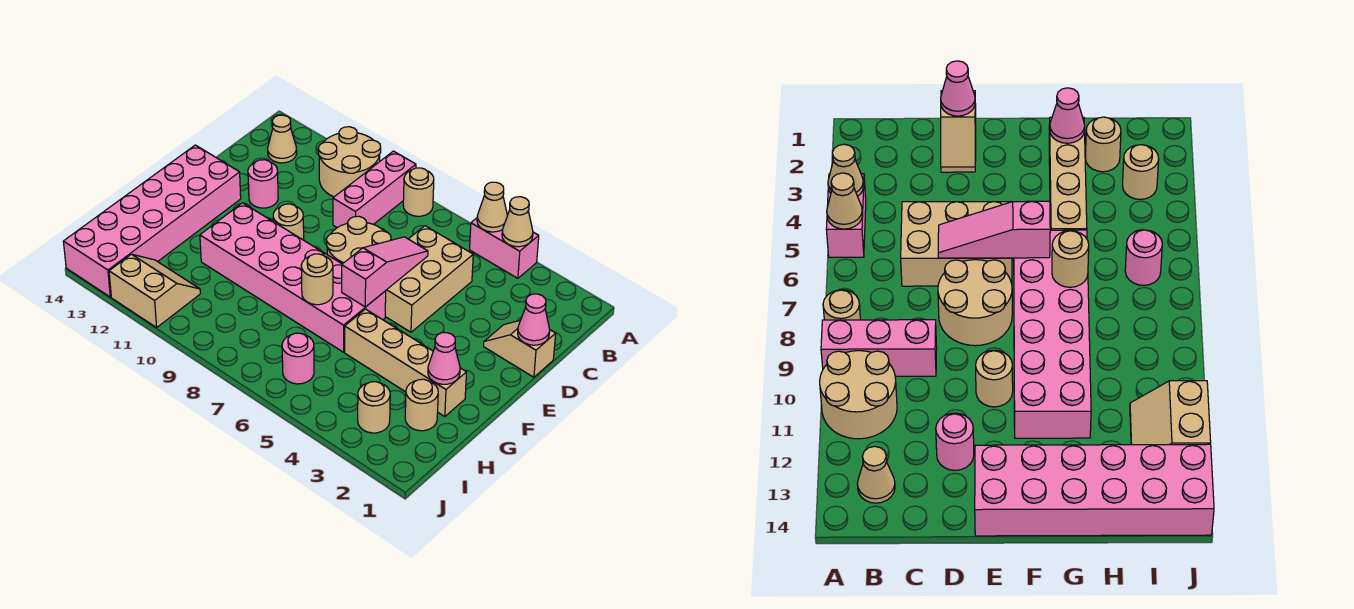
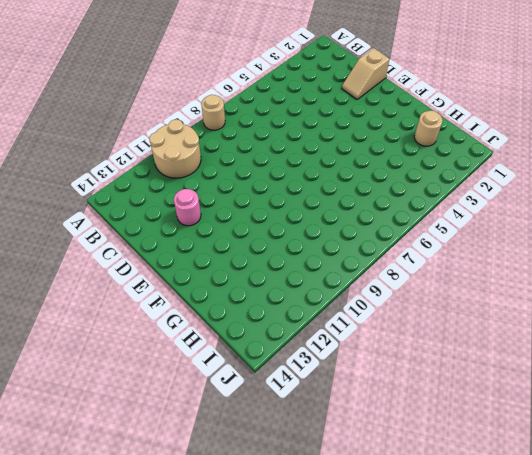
none -> pink 1x2 brick [470,218,539,278]
none -> pink 1x3 brick [333,151,416,228]
none -> tan 1x1 cone [268,115,297,163]

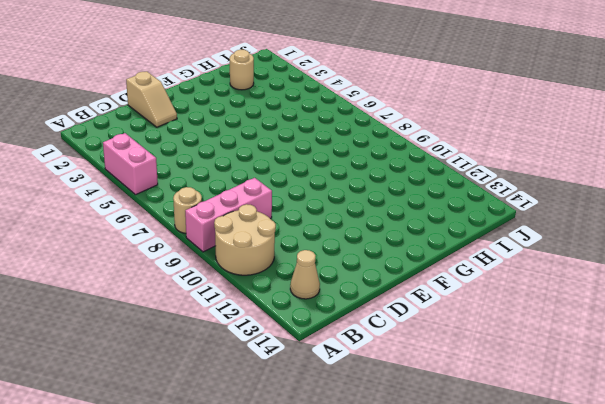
none -> tan 2x3 brick [385,226,473,332]
none -> tan 2x2 round brick [327,216,391,264]
none -> pink 1x1 round brick [248,160,278,208]

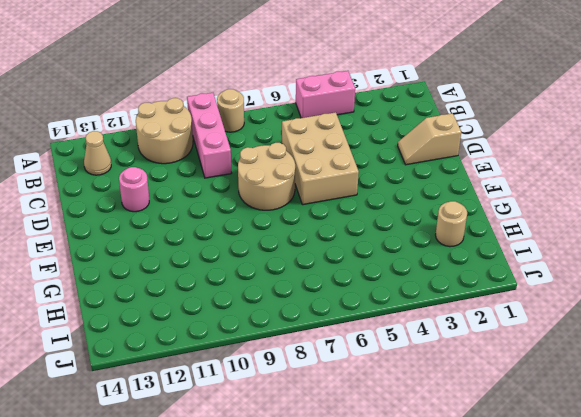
none -> tan 1x1 round brick [273,204,304,240]
none -> pink 2x6 brick [63,145,241,297]
none -> pink 2x6 brick [200,203,386,352]

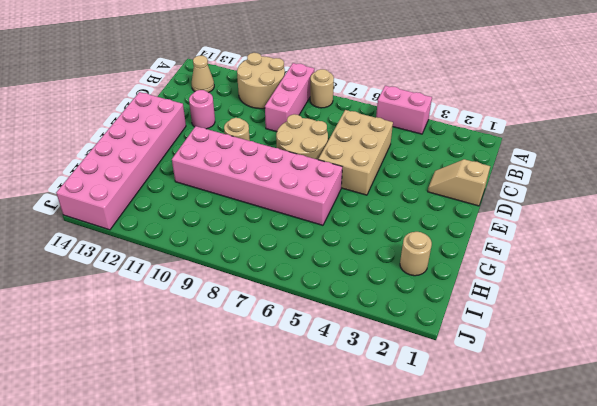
none -> tan 1x4 brick [345,309,467,417]
none -> tan 1x1 round brick [358,382,390,433]
none -> pink 1x1 round brick [282,333,314,384]

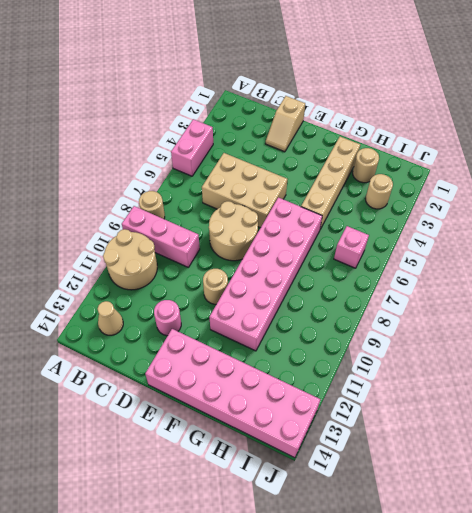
pink 1x1 brick [334,226,369,268] -> pink 1x1 round brick [282,333,314,384]
none -> tan 2x2 slope [109,254,200,328]
none -> tan 1x1 cone [502,197,533,247]
none -> tan 1x1 cone [477,182,507,232]

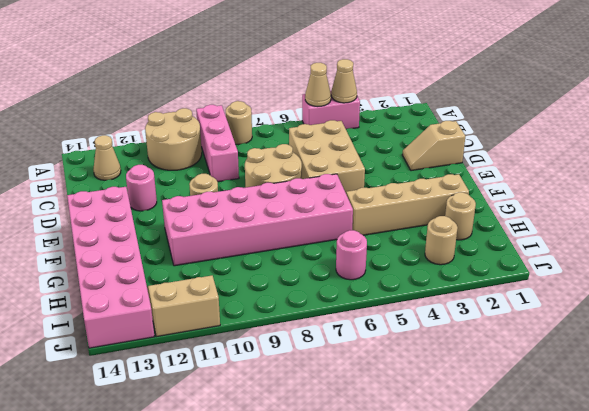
none -> pink 1x1 cone [518,294,550,345]
none -> pink 1x3 slope [342,237,428,307]
none -> pink 1x1 cone [428,333,460,384]

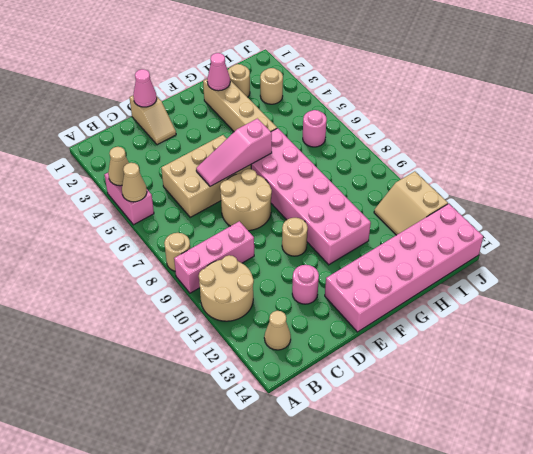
none -> tan 1x1 round brick [301,254,333,305]

